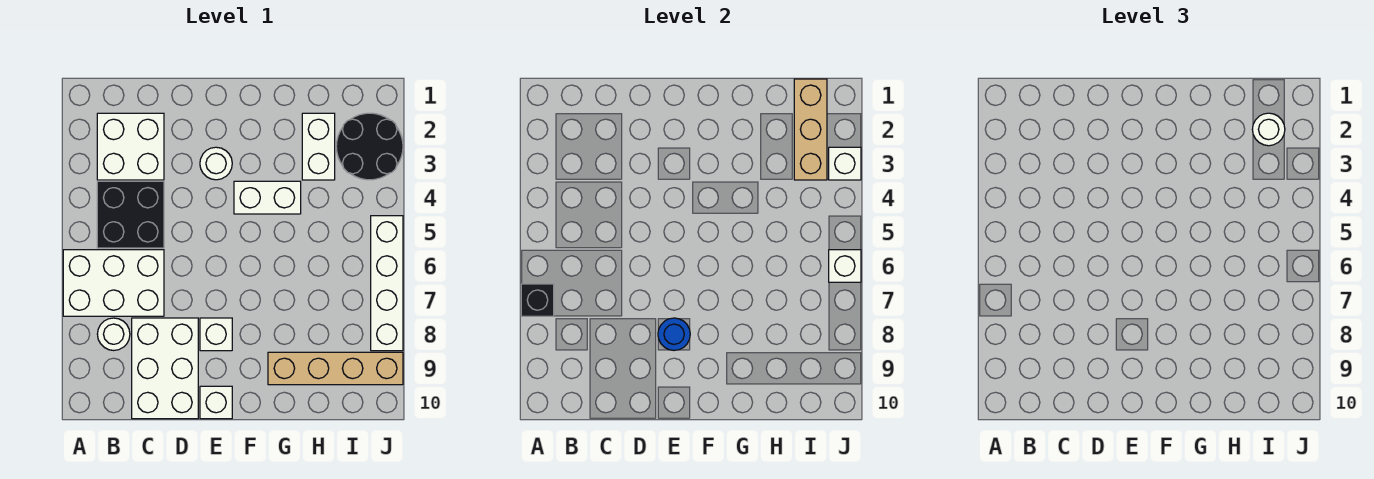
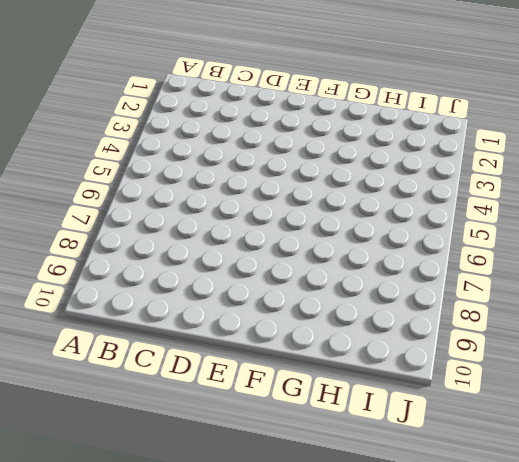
none -> white 2x3 brick [63,250,164,316]
none -> white 2x2 brick [97,113,164,180]
none -> black 2x2 brick [97,181,164,248]

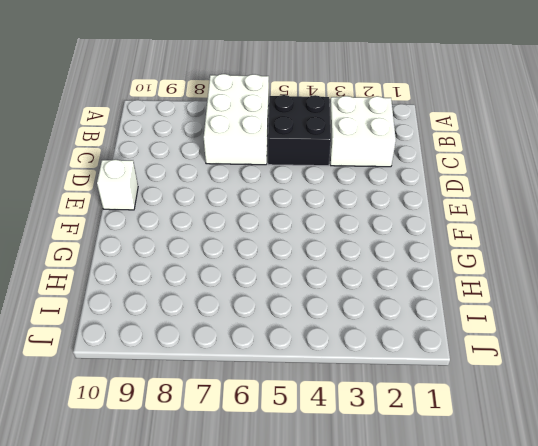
none -> white 1x1 round brick [97,318,130,351]
none -> white 2x3 brick [132,318,198,419]
none -> white 1x1 round brick [200,147,232,180]

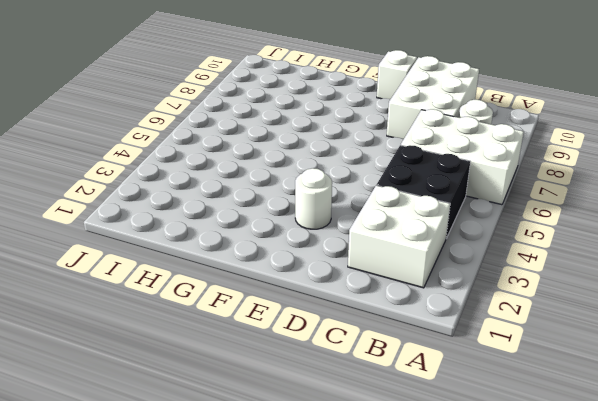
none -> white 1x1 brick [200,318,232,351]
none -> white 1x2 brick [234,181,301,214]
none -> tan 1x4 brick [268,352,403,385]

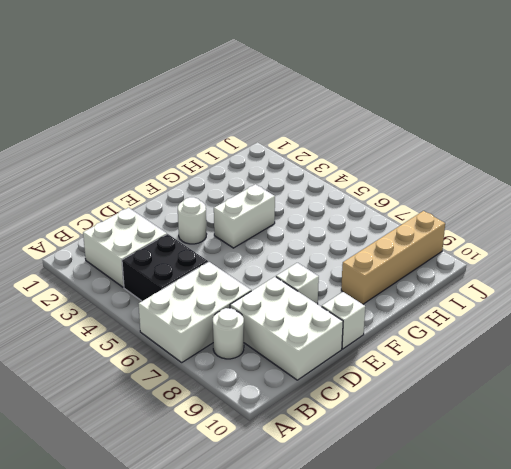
none -> white 1x2 brick [302,113,335,180]
none -> black 2x2 round brick [336,113,403,180]
none -> white 1x4 brick [371,216,403,351]

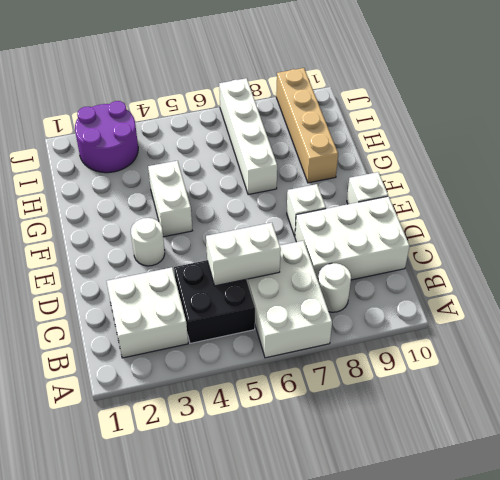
white 1x2 brick [206,223,281,286] -> white 1x2 brick moved to [302,113,335,180]
white 1x4 brick [219,78,277,195] -> white 1x4 brick turned to [371,216,403,351]
purple 2x2 round brick [75,101,138,173] -> black 2x2 round brick [336,113,403,180]
none -> black 1x1 brick [521,284,554,316]
none -> blue 1x1 round brick [658,318,690,350]
none -> tan 1x3 brick [794,79,827,180]

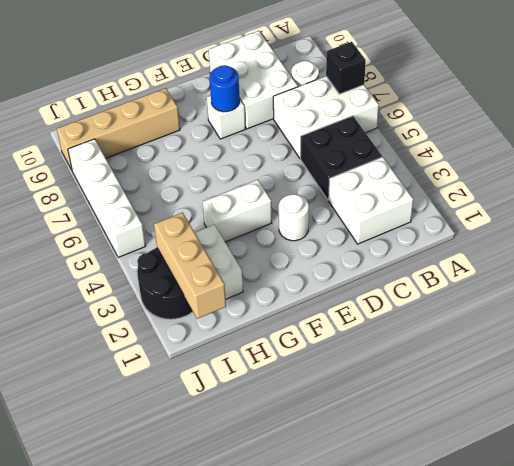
none -> white 1x1 brick [200,386,232,419]
none -> white 1x1 brick [829,147,861,180]
none -> white 1x1 brick [829,250,861,282]

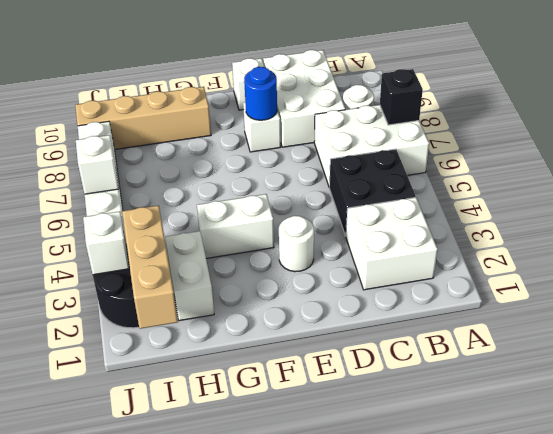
none -> white 1x1 round brick [1252,113,1285,146]

